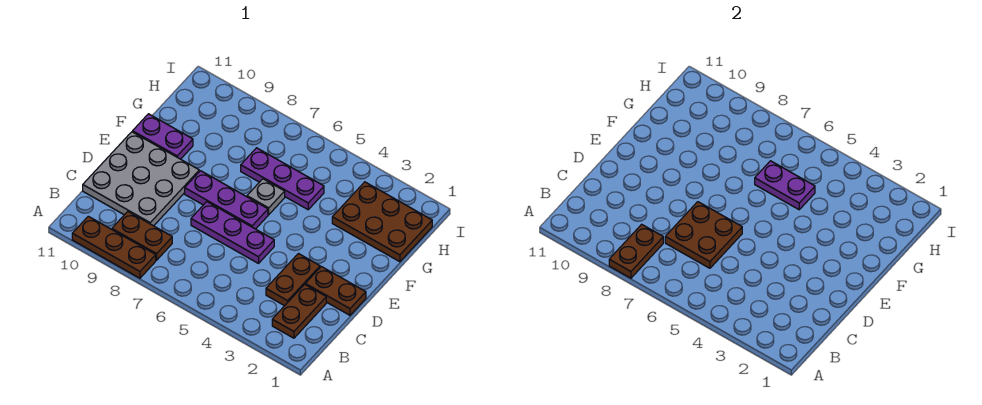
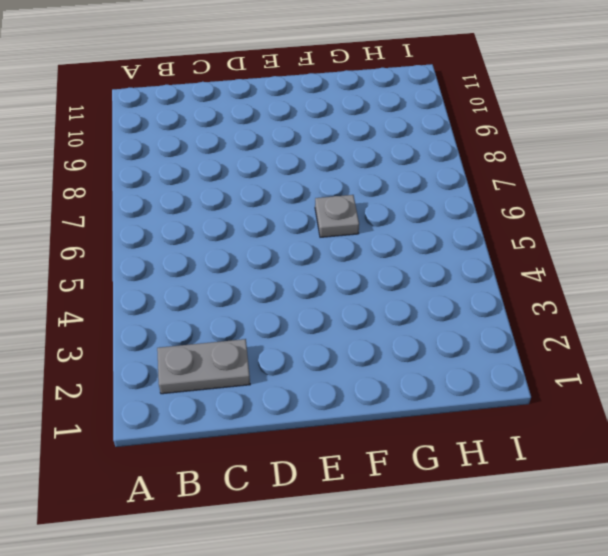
grey 1x2 plate [157,339,250,394] -> brown 1x2 plate [272,284,326,338]
none -> brown 1x3 plate [72,216,156,278]
none -> brown 1x2 plate [112,212,172,260]
none -> brown 1x2 plate [266,254,320,306]

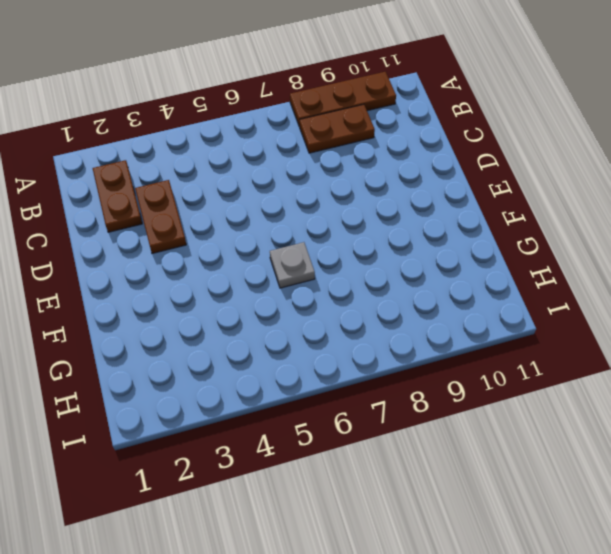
none -> grey 3x3 plate [83,132,199,226]
none -> brown 1x2 plate [305,267,366,315]
none -> purple 1x3 plate [191,202,274,263]

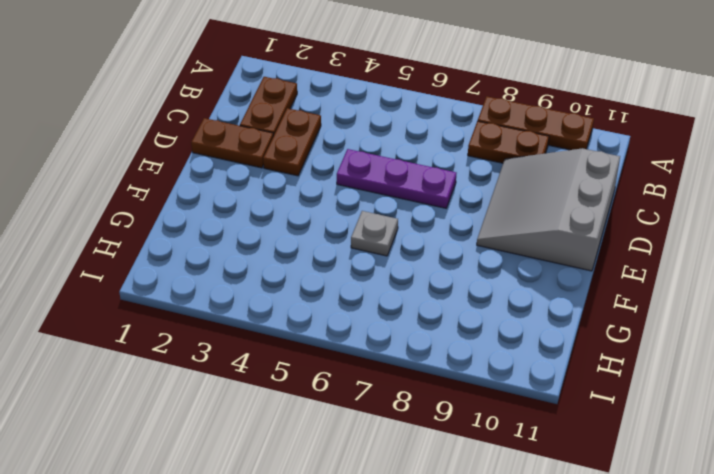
grey 3x3 slope [477,148,620,271] -> grey 3x3 plate [83,132,199,226]
none -> purple 1x3 plate [185,171,268,229]
none -> purple 1x2 plate [133,114,193,159]
none -> brown 2x3 plate [332,182,432,262]

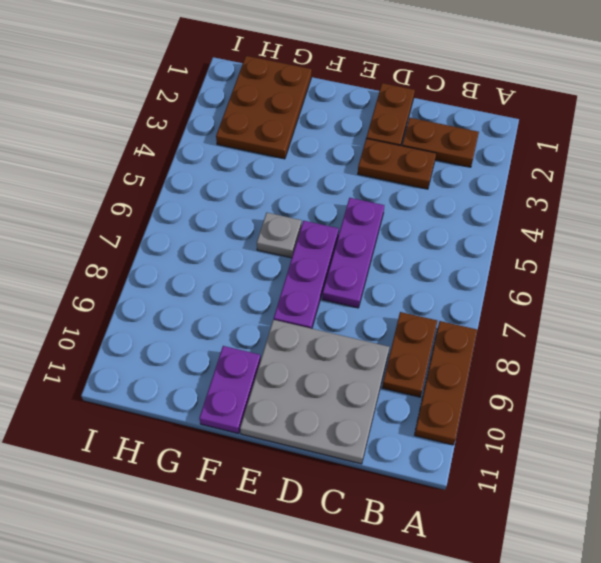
none -> purple 1x3 plate [241,148,324,210]
none -> brown 1x2 plate [609,224,663,278]
none -> brown 2x2 plate [665,202,742,268]

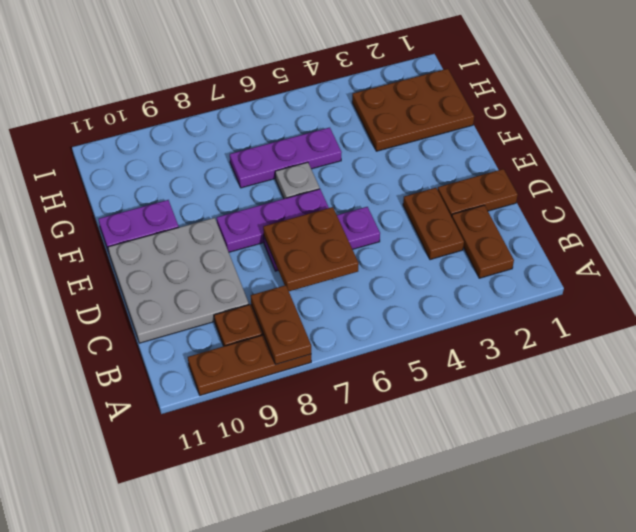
none -> purple 1x2 plate [755,161,815,210]

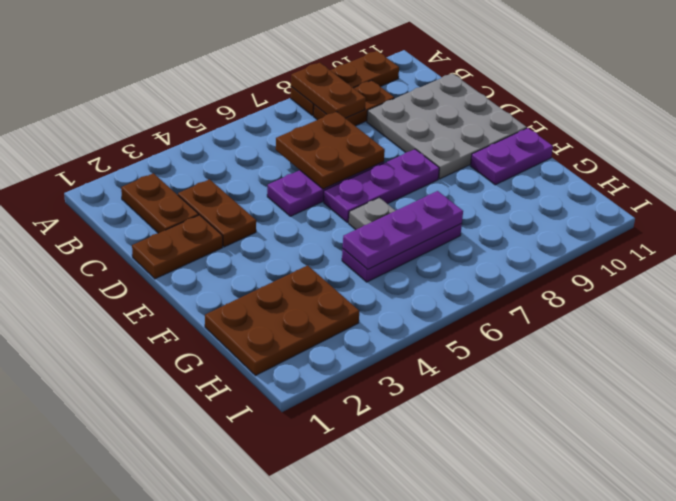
purple 1x3 plate [343,191,463,269] -> purple 1x2 plate [755,161,815,210]

